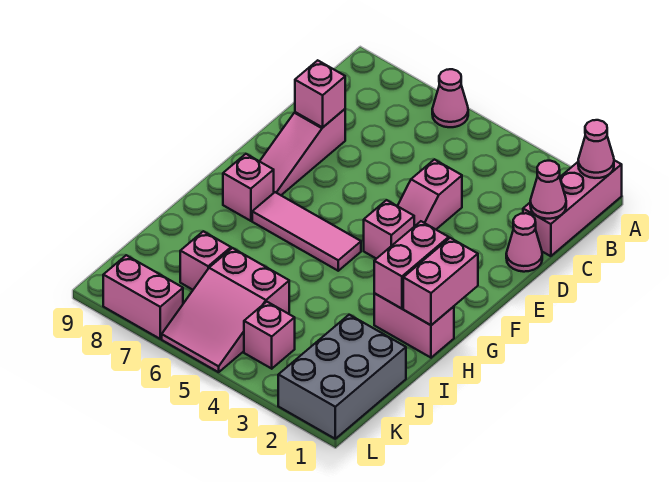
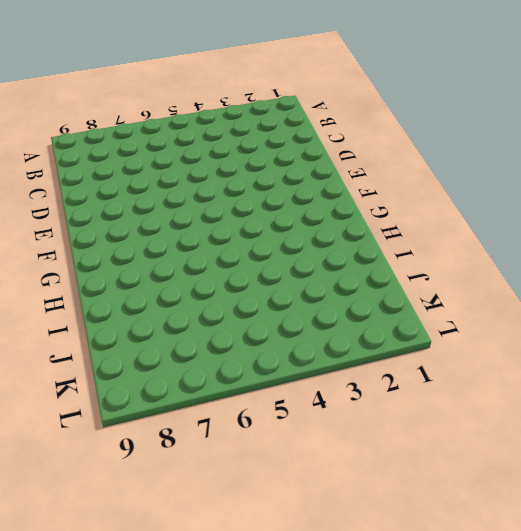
none -> pink 1x3 brick [523,160,622,256]
none -> pink 1x1 cone [432,69,468,127]
none -> pink 1x1 cone [506,213,542,272]

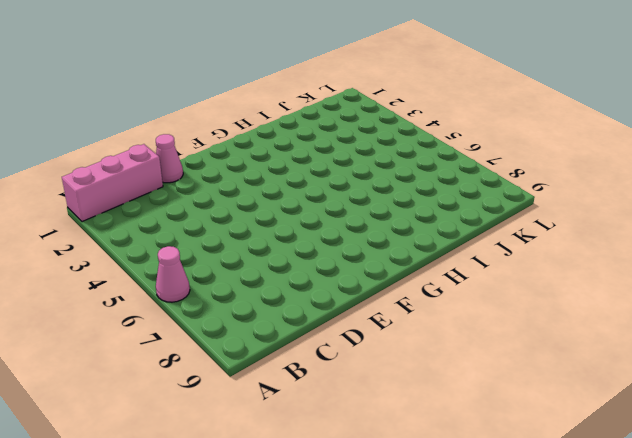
none -> pink 1x2 slope [398,159,462,229]
none -> pink 1x3 slope [260,109,345,195]
none -> pink 1x1 brick [364,200,414,259]

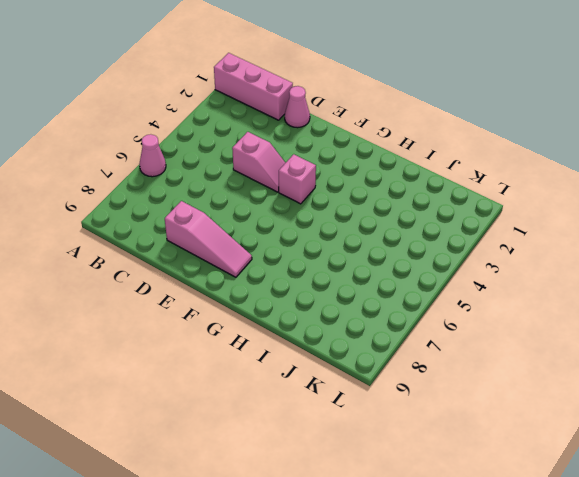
none -> pink 1x3 tile [252,192,361,271]
none -> pink 1x1 brick [223,154,274,221]
none -> pink 1x2 brick [374,293,454,358]

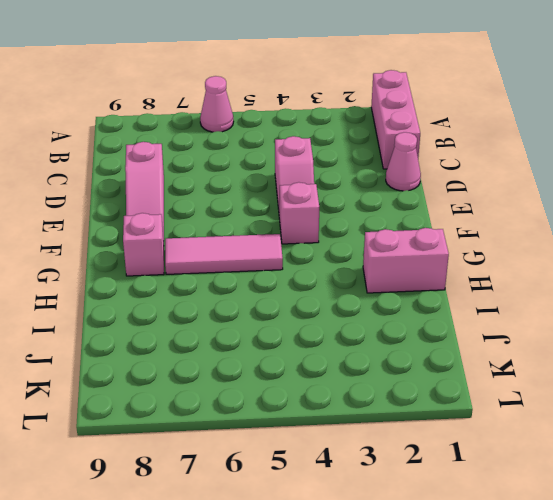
none -> grey 2x3 brick [278,315,406,439]
none -> pink 2x3 slope [162,248,289,372]
none -> pink 1x1 brick [180,231,231,290]

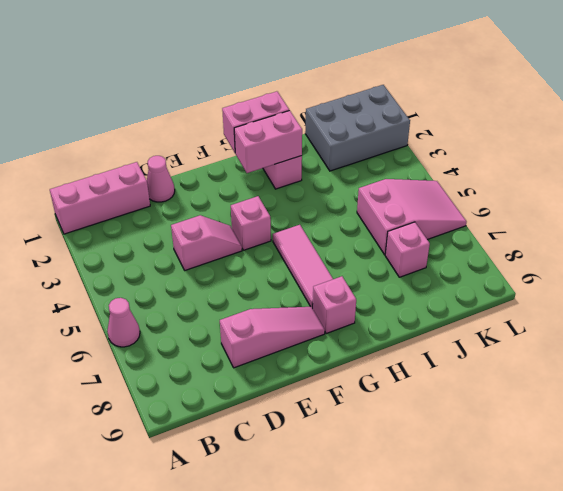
none -> pink 1x1 brick [244,302,295,369]
none -> pink 1x2 brick [103,255,183,339]
none -> pink 1x1 cone [578,120,614,178]

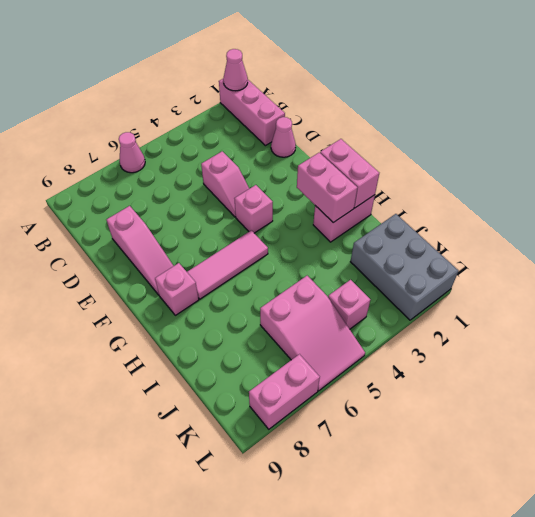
none -> pink 1x1 brick [180,231,231,290]
none -> pink 1x1 cone [530,161,566,219]
none -> pink 1x1 brick [295,60,345,127]

